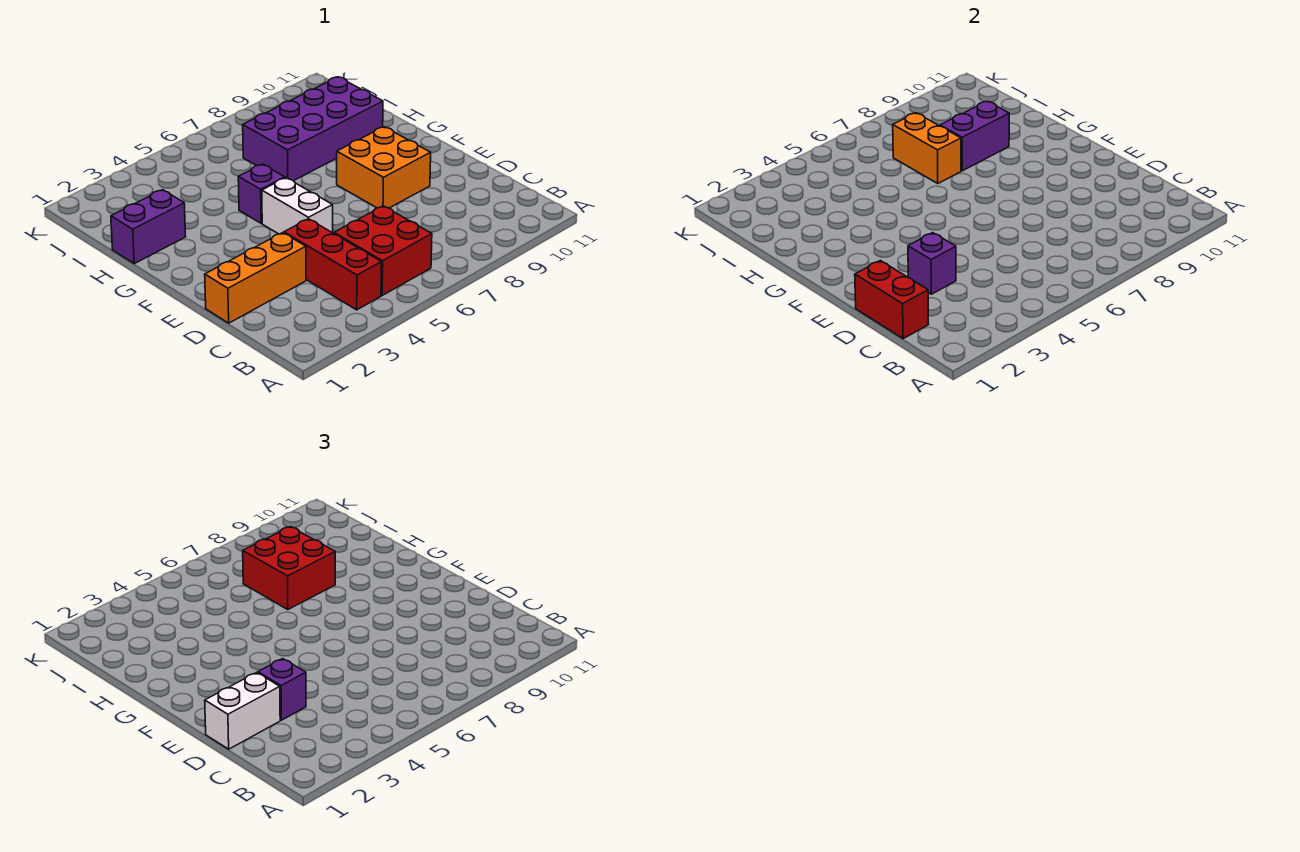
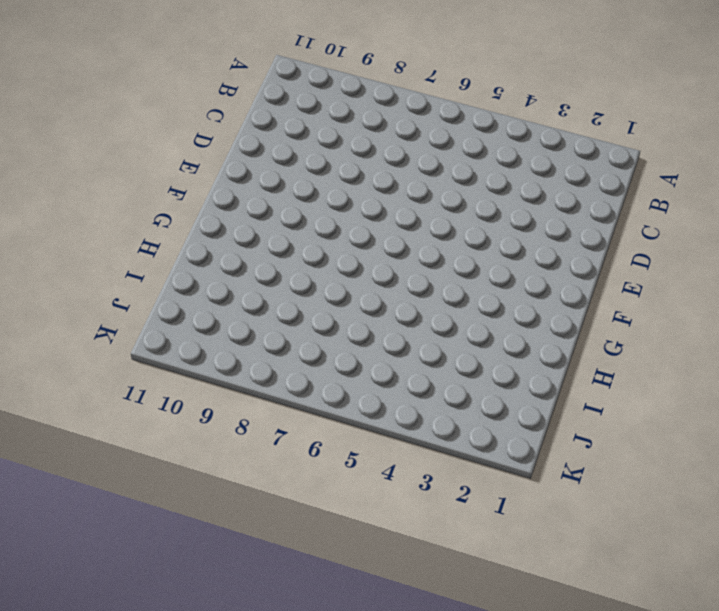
none -> red 1x3 brick [284,219,381,310]
none -> red 2x2 brick [334,206,432,295]
none -> orange 1x3 brick [205,233,306,323]

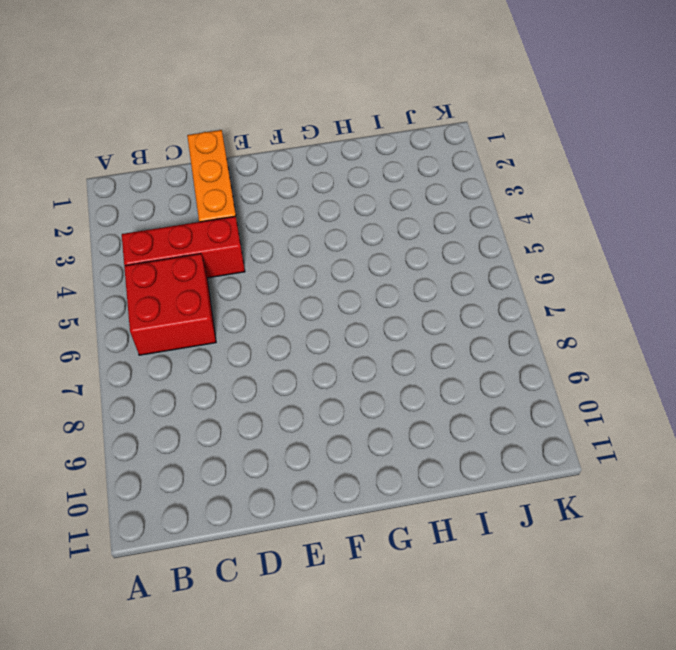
none -> white 1x2 brick [262,178,333,234]
none -> orange 2x2 brick [337,127,431,208]
none -> purple 1x1 brick [238,164,285,223]

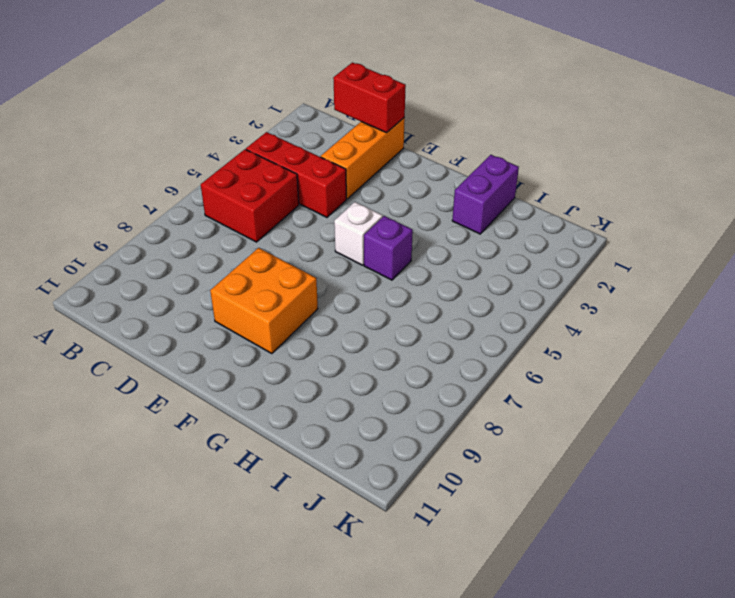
white 1x1 brick [334,202,383,265] -> white 1x2 brick [262,178,333,234]
none -> purple 2x4 brick [243,77,383,181]
none -> purple 1x1 brick [908,233,956,294]
none -> orange 1x2 brick [893,113,961,183]

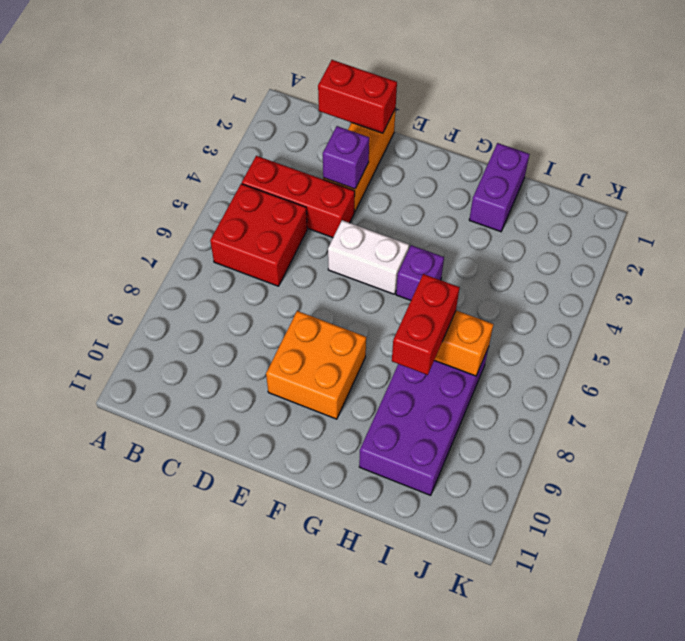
red 1x2 brick [392,274,460,375] -> red 2x2 brick [243,527,335,609]
none -> purple 1x2 brick [940,101,1009,171]
none -> white 1x2 brick [205,672,280,749]
none -> purple 1x1 brick [258,659,306,720]

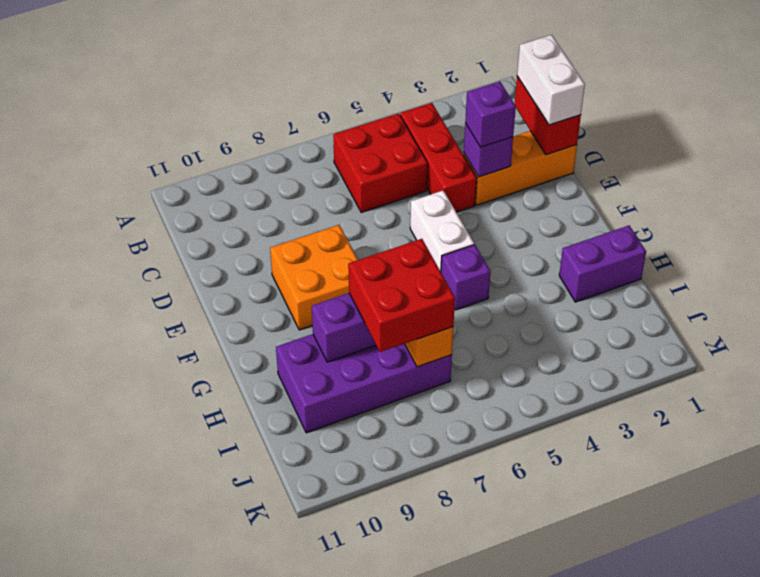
white 1x2 brick [517,35,585,125] -> white 1x2 brick turned to [205,672,280,749]

